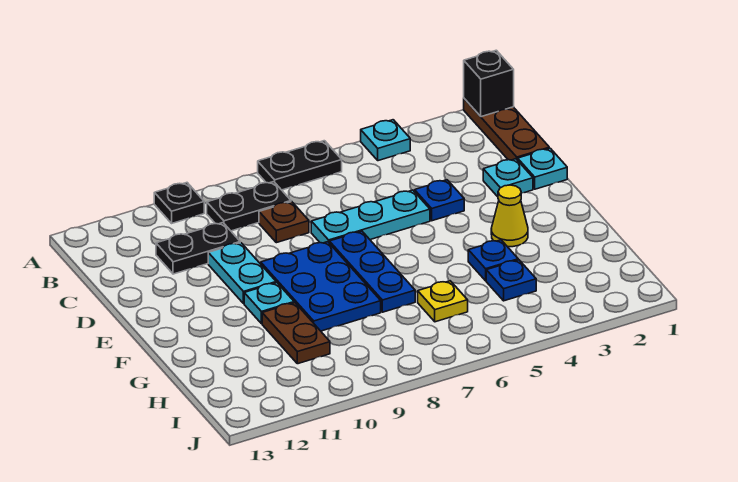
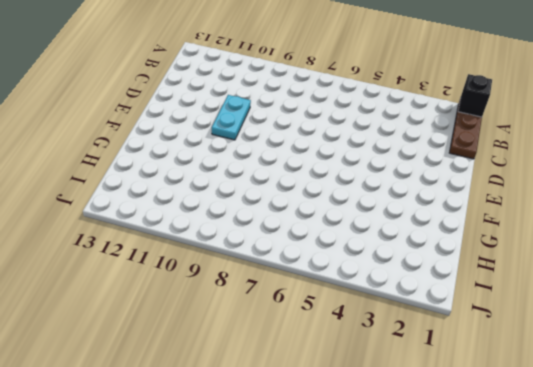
none -> cyan 1x1 plate [361,120,410,161]
none -> black 1x2 plate [258,141,342,190]
none -> black 1x1 plate [154,183,204,223]

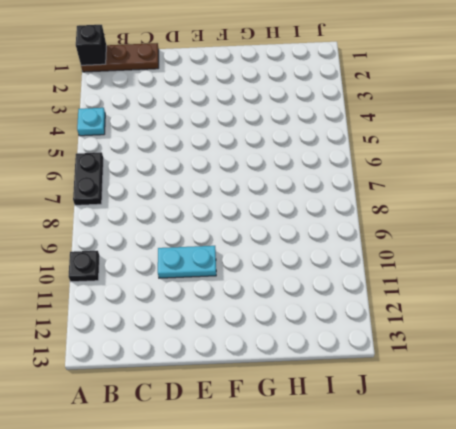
none -> black 1x2 plate [207,182,291,231]
none -> brown 1x1 plate [259,202,309,243]
none -> black 1x2 plate [156,223,240,274]

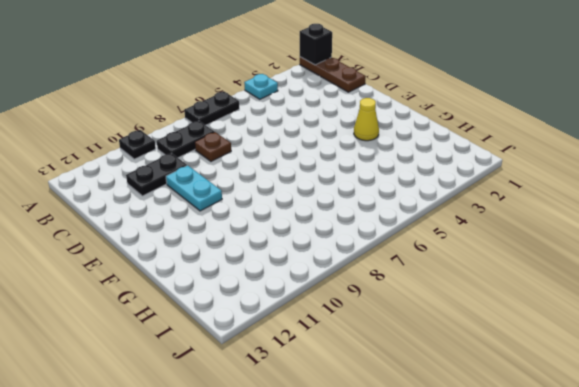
none -> cyan 1x1 plate [518,148,567,189]
none -> cyan 1x1 plate [483,159,533,197]
none -> blue 1x1 plate [415,180,464,221]

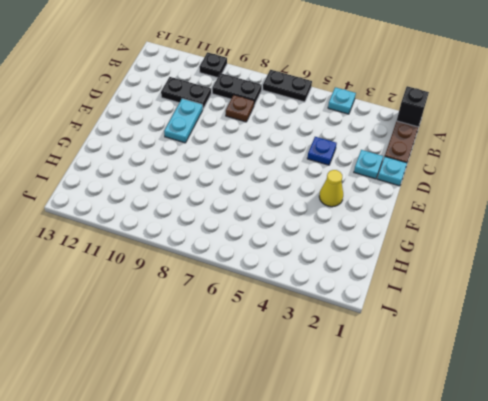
none -> cyan 1x3 plate [311,190,430,243]
none -> blue 1x3 plate [329,231,415,312]
none -> blue 2x3 plate [261,242,381,331]

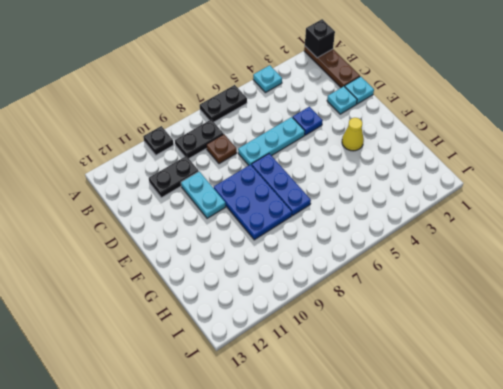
none -> cyan 1x1 plate [244,283,294,324]
none -> blue 1x1 plate [468,240,518,281]
none -> brown 1x2 plate [262,303,330,364]

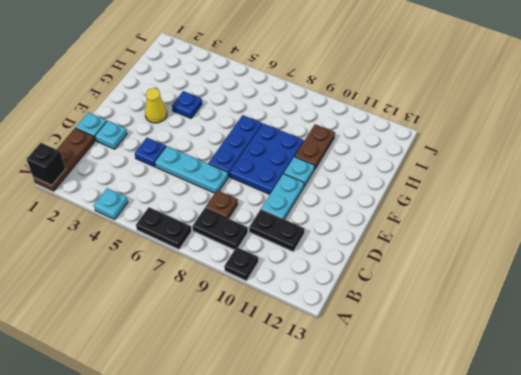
none -> blue 1x1 plate [486,260,536,301]
none -> yellow 1x1 plate [418,281,468,322]

